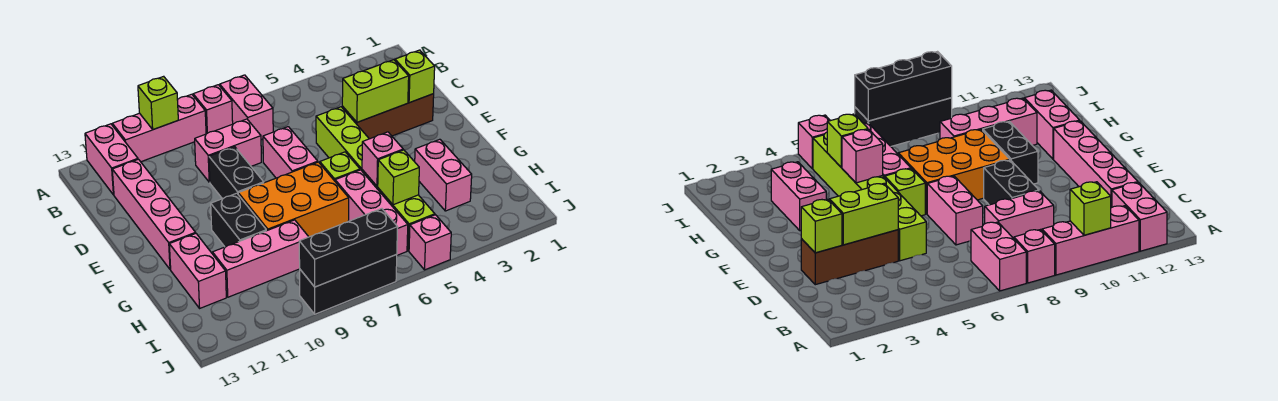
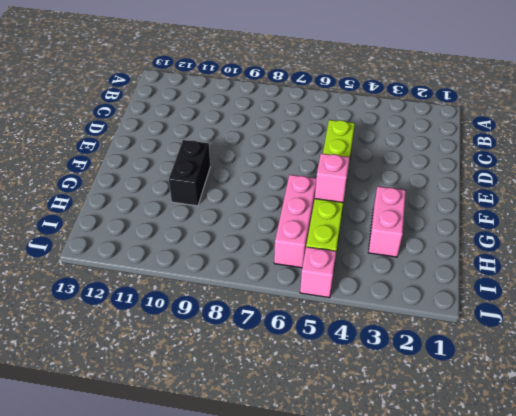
none -> pink 1x2 brick [220,75,273,140]
none -> pink 1x1 brick [193,85,233,134]
none -> pink 1x3 brick [112,94,206,162]

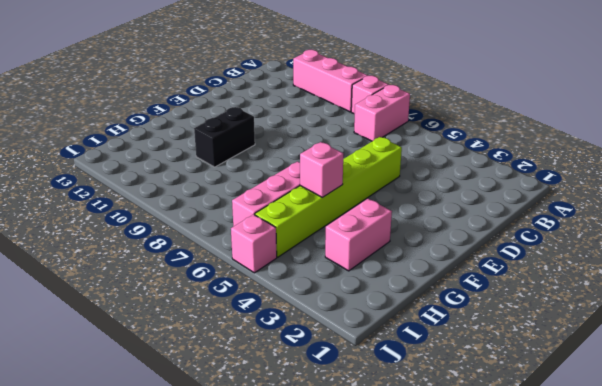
none -> pink 1x2 brick [85,124,138,195]
none -> pink 1x2 brick [195,119,261,182]
none -> pink 1x4 brick [112,159,196,270]

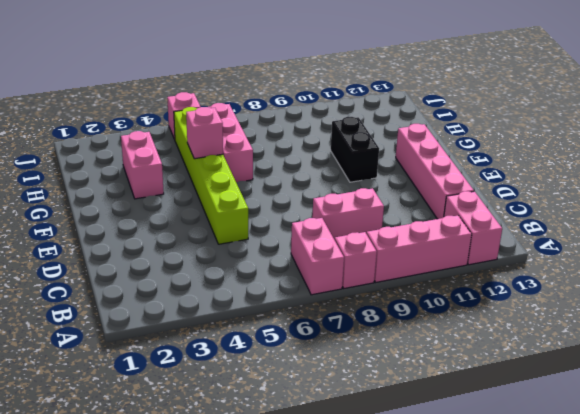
none -> brown 1x3 brick [342,94,434,139]
none -> pink 1x2 brick [263,127,318,178]
none -> black 1x2 brick [209,147,264,199]

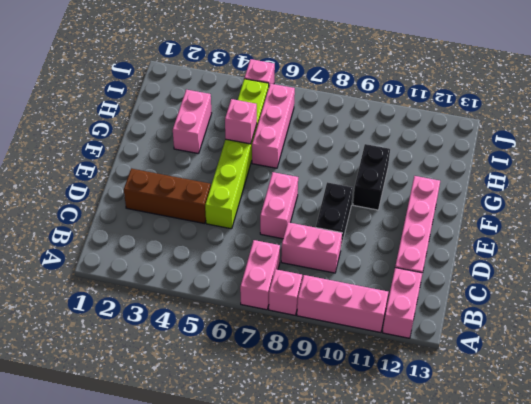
none -> lime 1x1 brick [320,152,360,181]
none -> orange 2x3 brick [238,162,349,237]
none -> pink 1x2 brick [169,234,226,308]

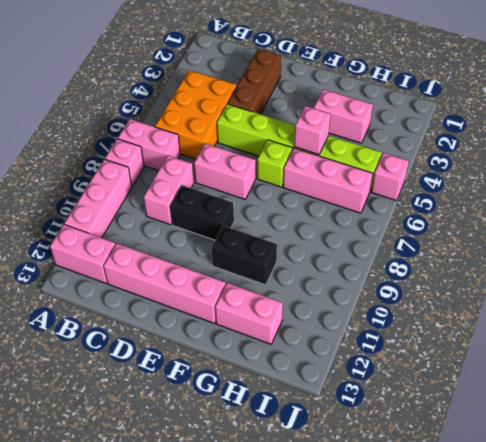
orange 2x3 brick [155,70,237,159] -> orange 2x3 brick moved to [238,162,349,237]
none -> pink 1x3 brick [213,220,308,297]
none -> black 1x3 brick [300,255,397,314]
none -> lime 1x1 brick [138,76,178,130]

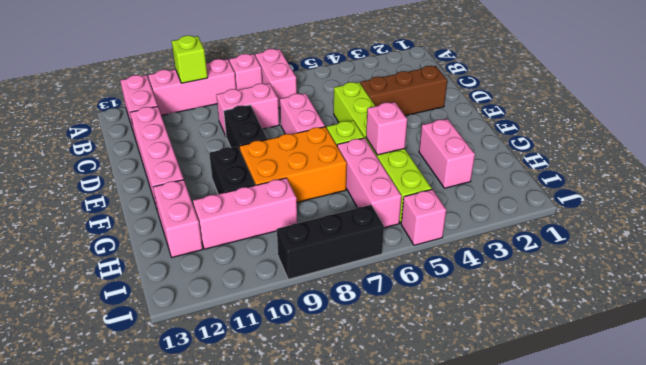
none -> lime 1x1 brick [395,50,435,103]
none -> lime 1x2 brick [342,60,409,122]
none -> lime 1x1 brick [378,150,419,205]

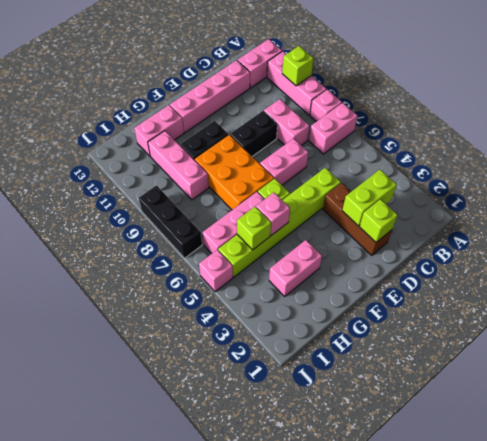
lime 1x2 brick [342,170,397,226] -> lime 1x2 brick turned to [342,60,409,122]
none -> black 1x3 brick [299,209,398,287]

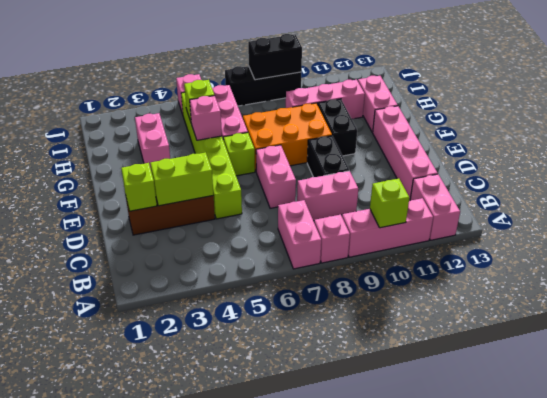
black 1x2 brick [248,34,302,80] -> black 1x3 brick [299,209,398,287]

